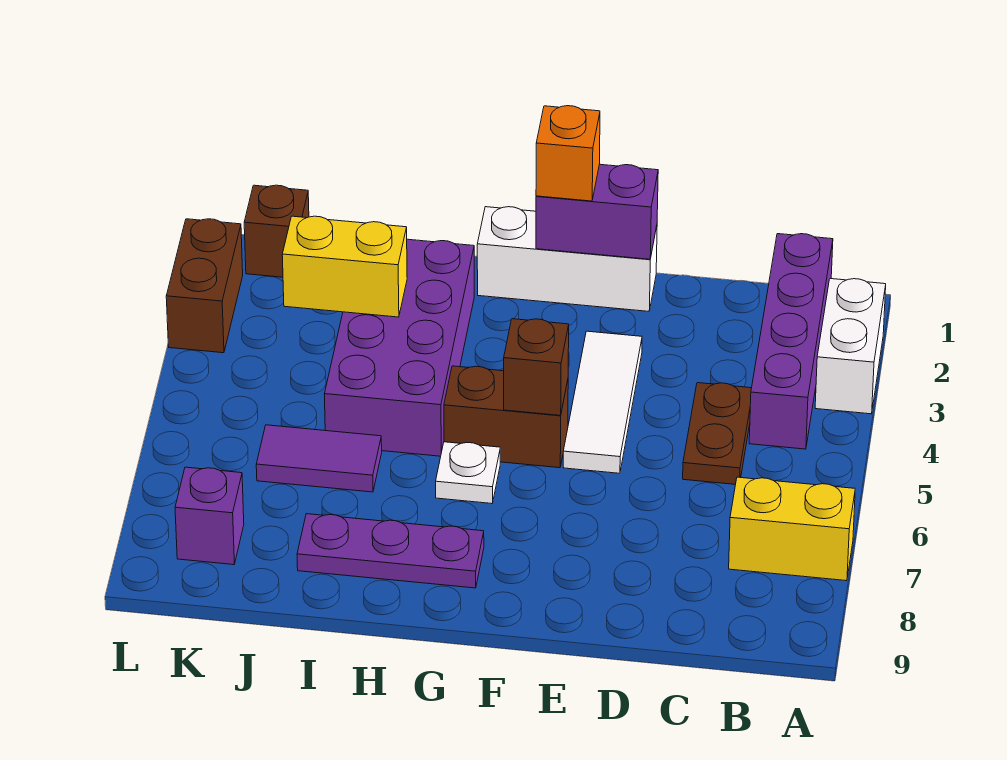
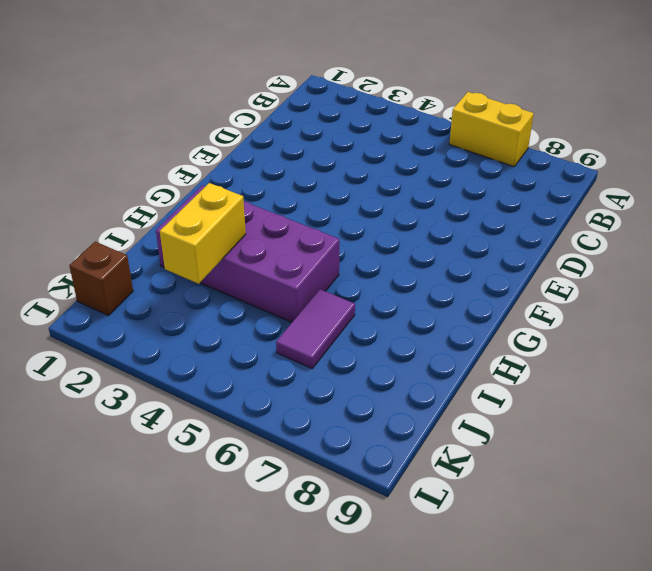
yellow 1x2 brick [449,92,534,167] -> yellow 1x2 brick turned to [729,477,855,581]
none -> white 1x2 brick [815,279,886,414]
none -> purple 1x4 brick [749,234,833,449]
none -> brown 1x2 plate [683,383,751,484]

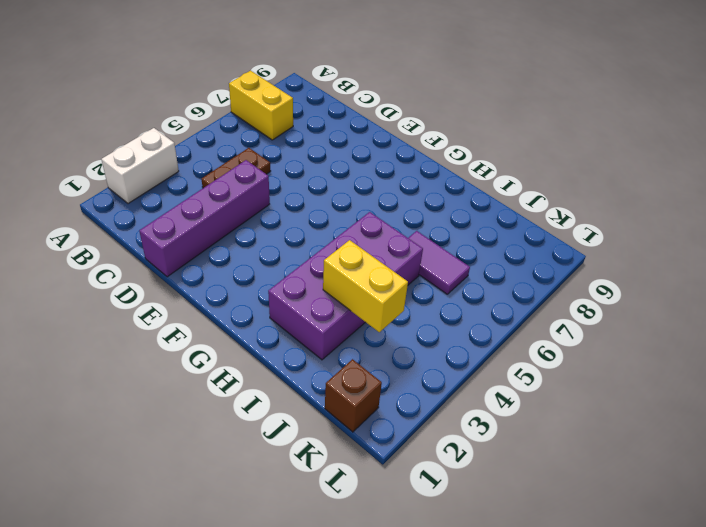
purple 1x4 brick [139,160,270,277] -> purple 1x4 brick moved to [749,234,833,449]
none -> white 1x3 brick [477,207,657,311]
none -> white 1x3 tile [563,331,642,473]
none -> brown 1x2 brick [444,366,568,468]

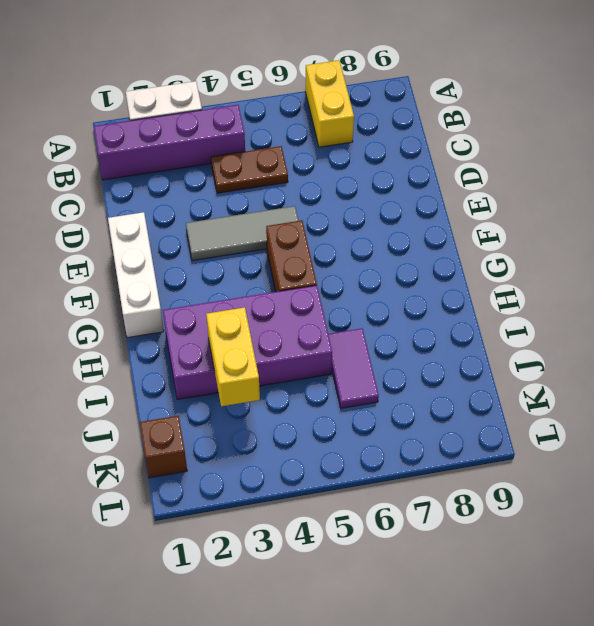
grey 1x3 tile [186,206,298,261] -> white 1x3 tile [563,331,642,473]
none -> white 1x1 plate [436,442,500,504]
none -> purple 1x3 plate [297,514,484,588]
none -> purple 1x1 brick [175,467,244,565]

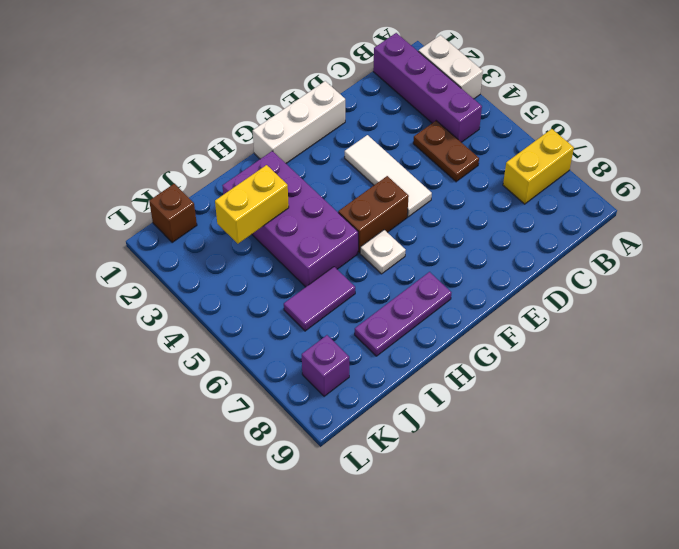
none -> brown 1x2 brick [166,219,243,353]
none -> purple 1x2 brick [536,164,658,259]
none -> brown 1x1 brick [504,319,569,415]

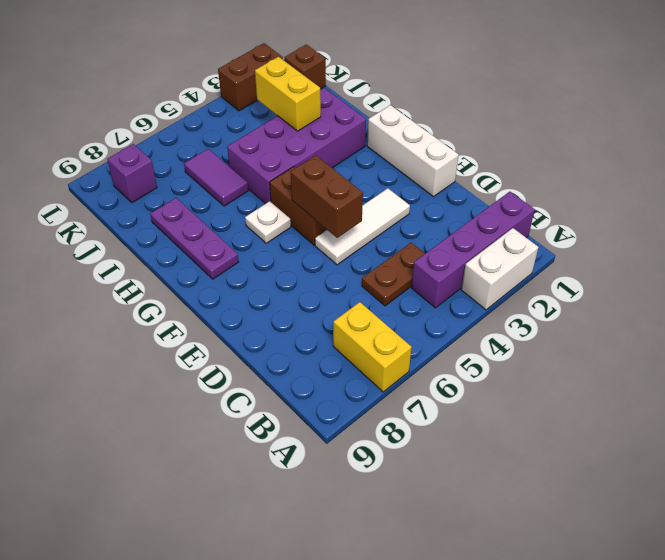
brown 1x2 brick [290,155,363,238] -> brown 1x1 brick [504,319,569,415]
none -> purple 1x2 brick [536,164,658,259]
none -> orange 1x1 brick [536,106,600,201]

